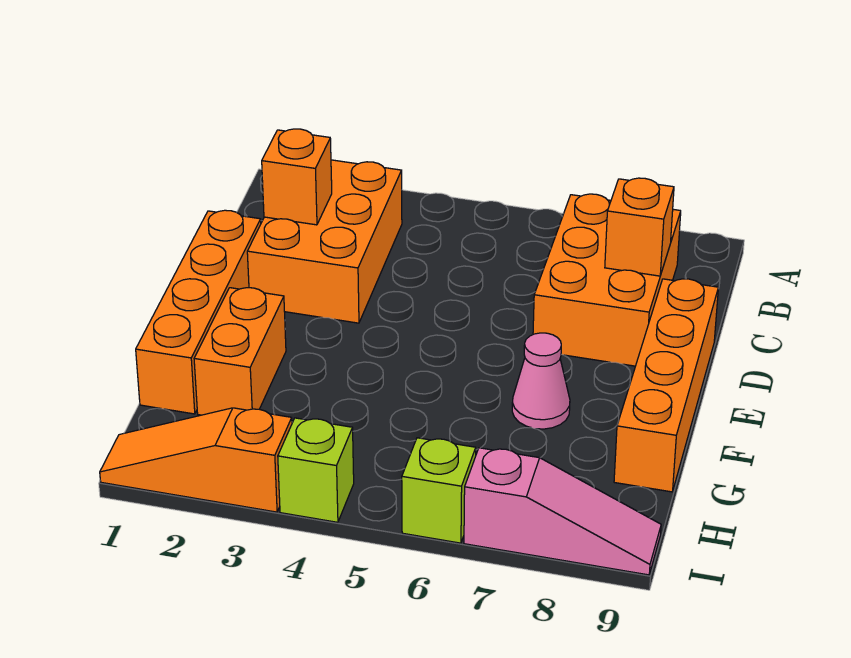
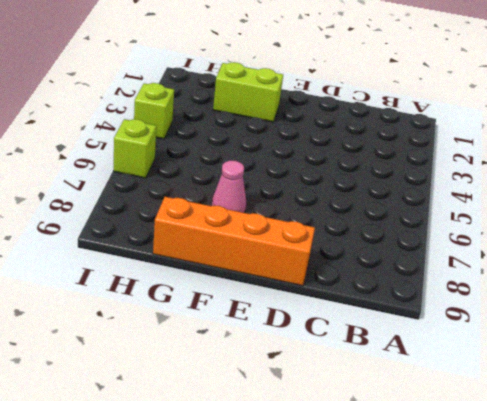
lime 1x2 brick [213,62,283,122] -> orange 1x2 brick [194,288,286,415]
none -> orange 2x3 brick [247,160,402,323]
none -> orange 2x3 brick [533,194,681,366]
none -> orange 1x4 brick [136,210,261,414]

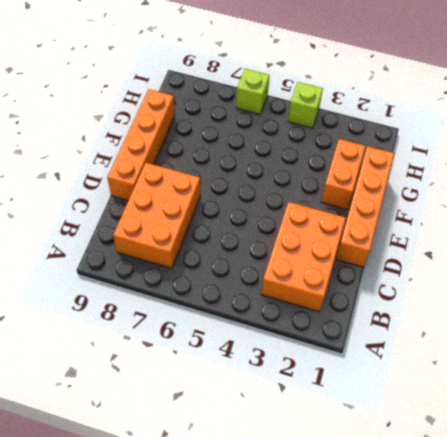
none -> pink 1x1 cone [512,333,570,429]
none -> orange 1x3 slope [100,408,292,512]
none -> pink 1x3 slope [464,448,661,575]

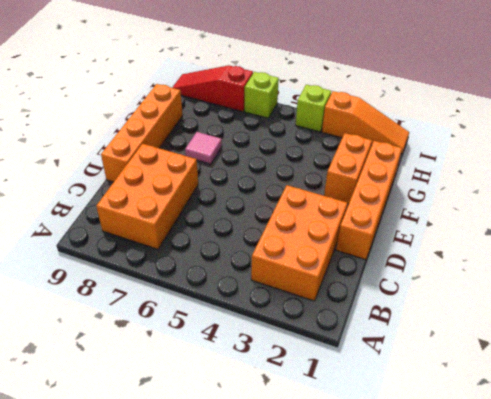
pink 1x1 tile [185,132,222,164] -> pink 1x1 cone [512,333,570,429]
red 1x3 slope [172,65,253,112] -> pink 1x3 slope [464,448,661,575]
none -> orange 1x1 brick [262,129,332,225]
none -> orange 1x1 brick [605,178,674,276]

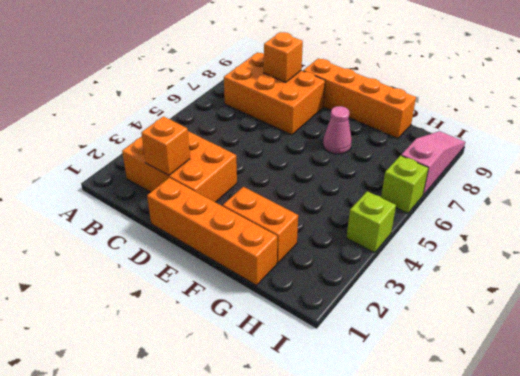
none -> orange 1x3 slope [100,408,292,512]

